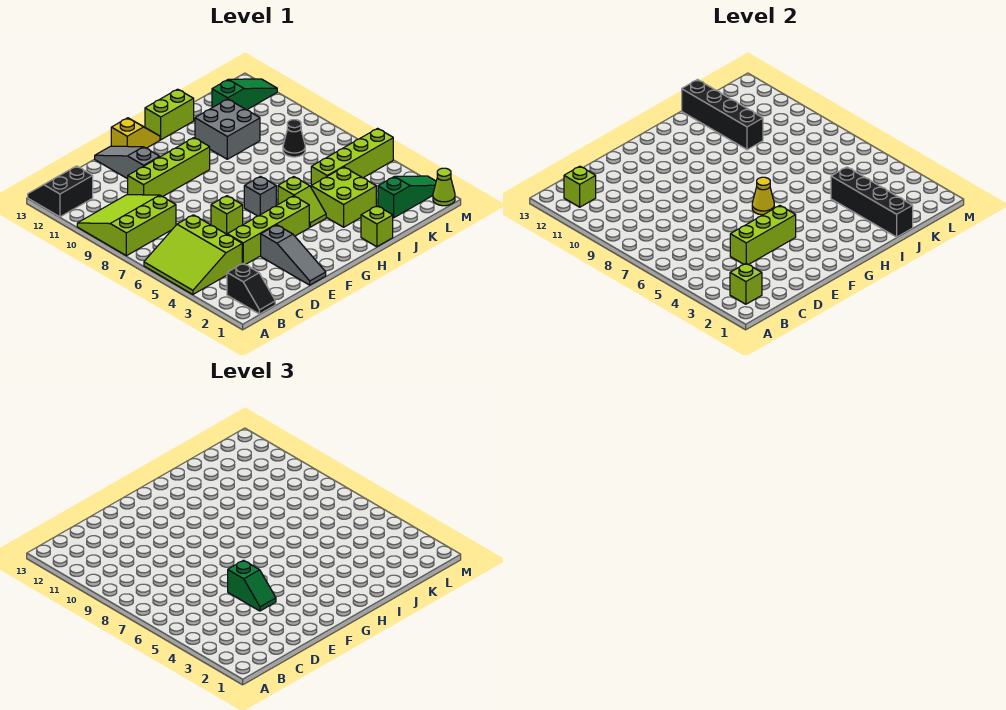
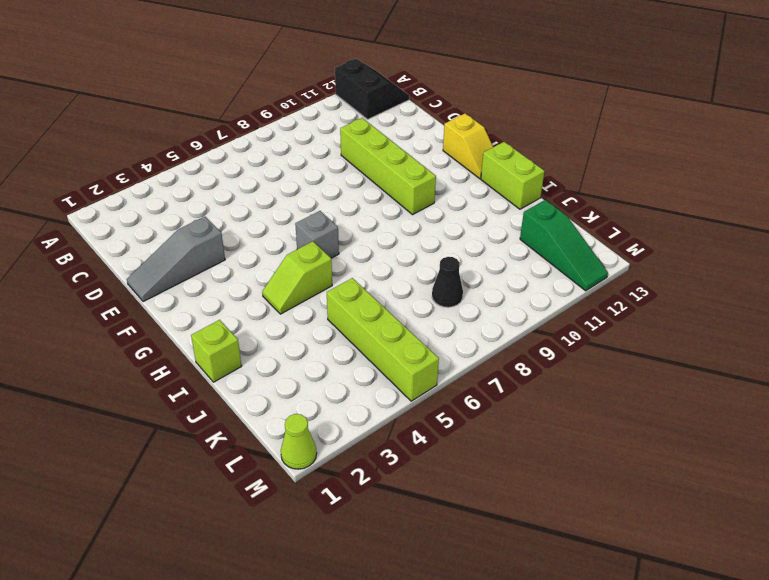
none -> lime 3x3 slope [144,215,242,294]
none -> lime 3x3 slope [77,195,176,256]
none -> black 1x2 slope [227,263,275,314]

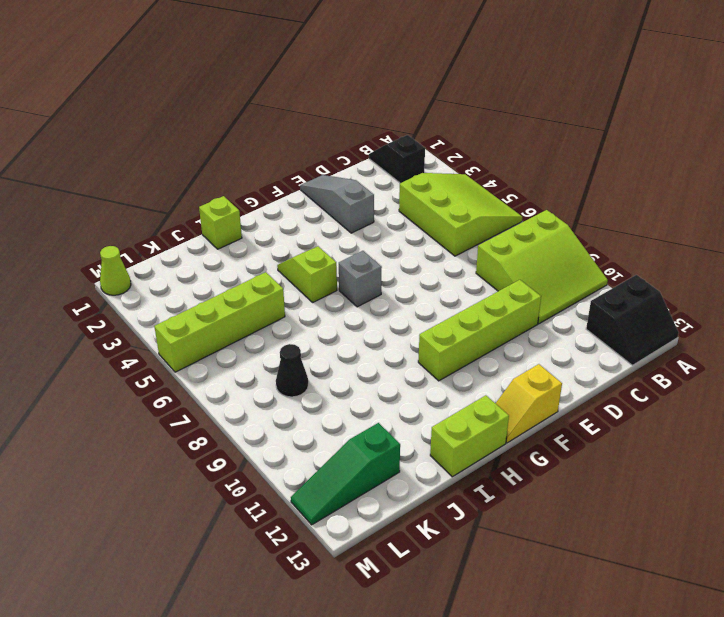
none -> lime 1x4 brick [227,196,309,265]
none -> lime 1x1 brick [211,196,243,234]
none -> grey 1x3 slope [95,146,160,179]

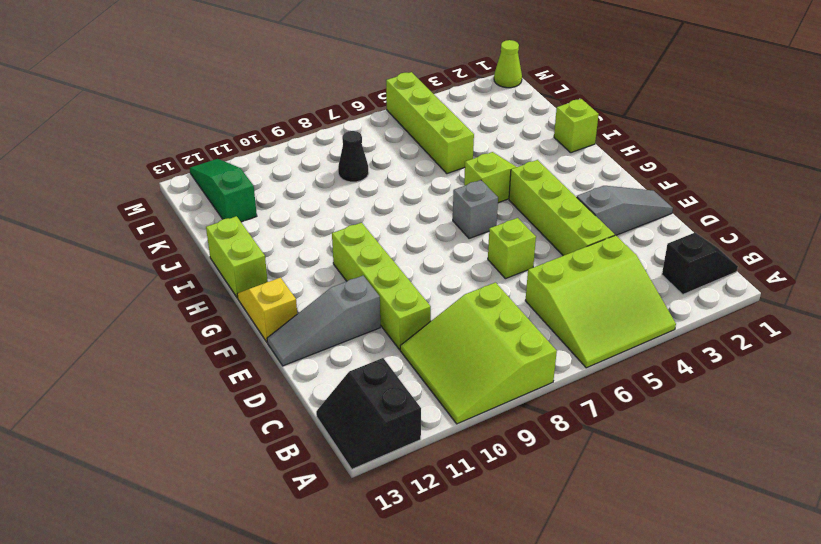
none -> lime 2x2 brick [311,167,376,227]
none -> grey 2x2 brick [195,99,260,159]
none -> green 1x3 slope [378,176,436,218]

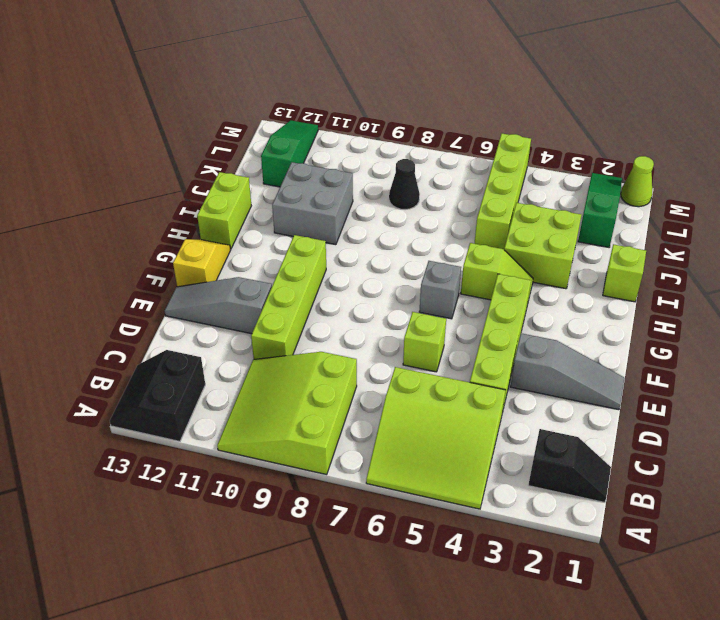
none -> lime 1x1 brick [730,264,762,304]
none -> lime 1x1 brick [564,166,596,207]
none -> lime 1x3 brick [730,206,796,265]

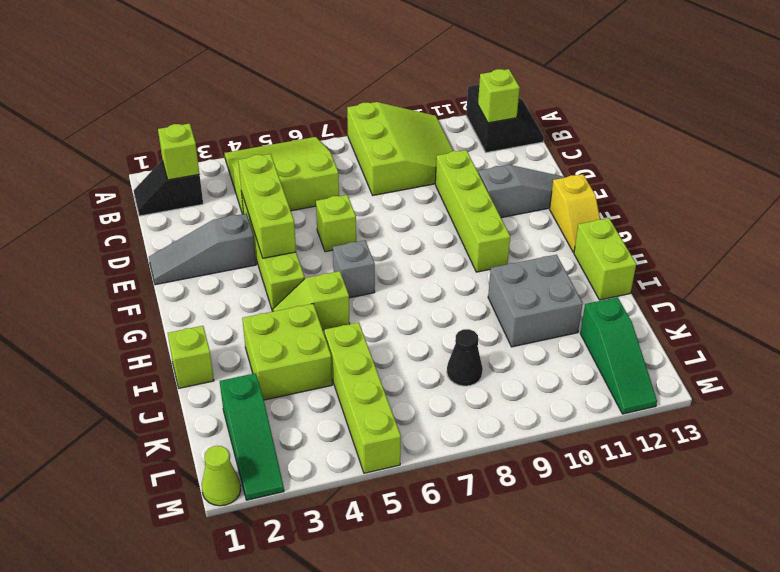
none -> yellow 1x1 cone [752,177,774,215]
none -> black 1x4 brick [831,167,913,237]
none -> black 1x4 brick [682,80,763,150]

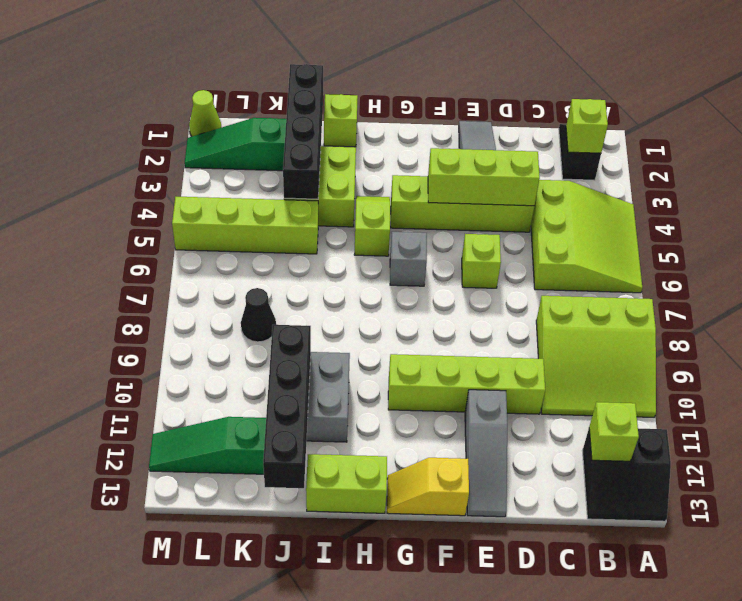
none -> yellow 1x1 cone [752,177,774,215]
none -> green 1x2 slope [228,560,276,611]

